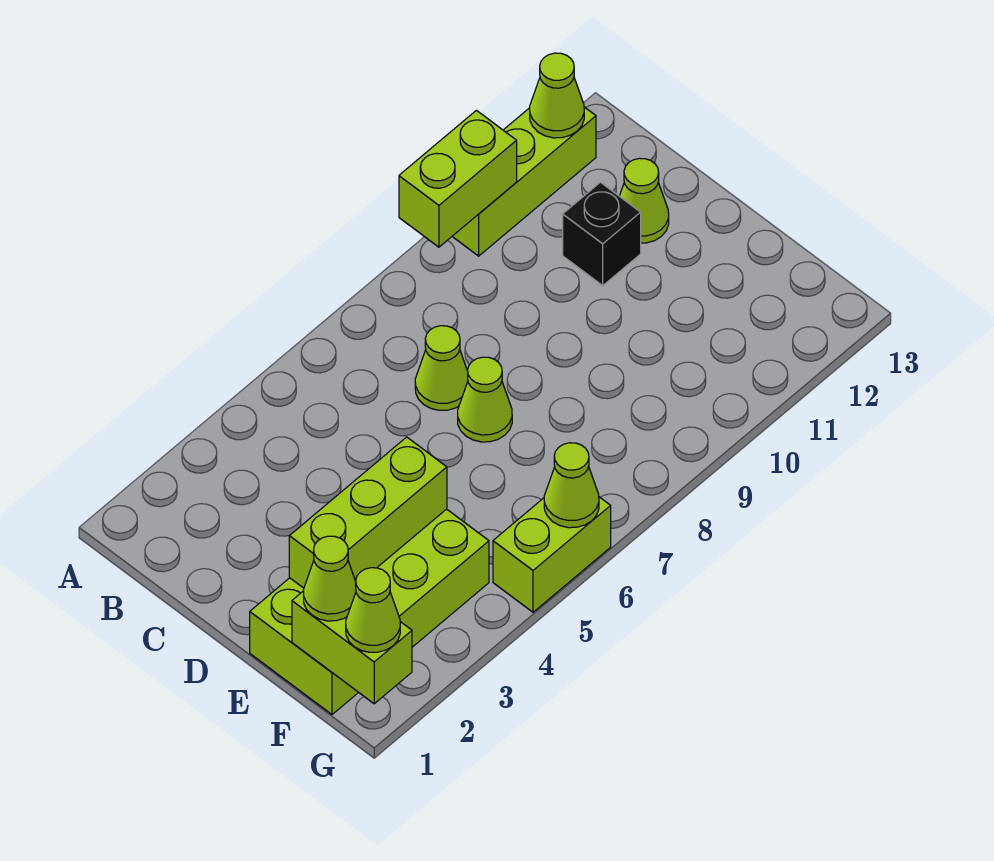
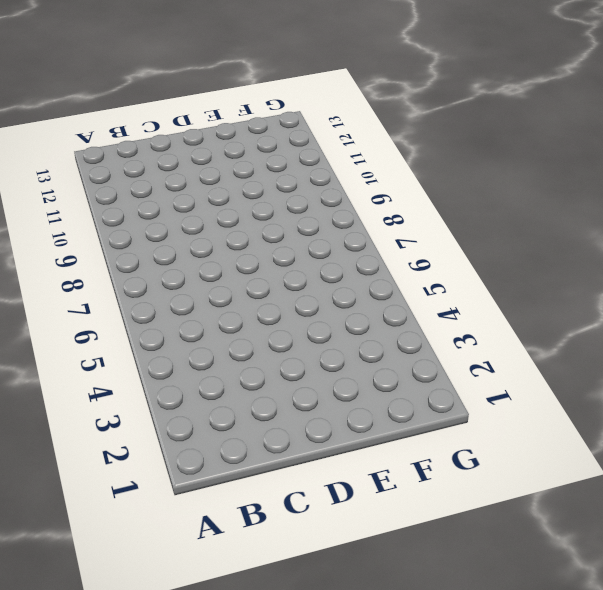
none -> lime 1x3 brick [452,107,596,256]
none -> lime 1x1 cone [415,326,468,410]
none -> black 1x1 brick [563,182,641,285]

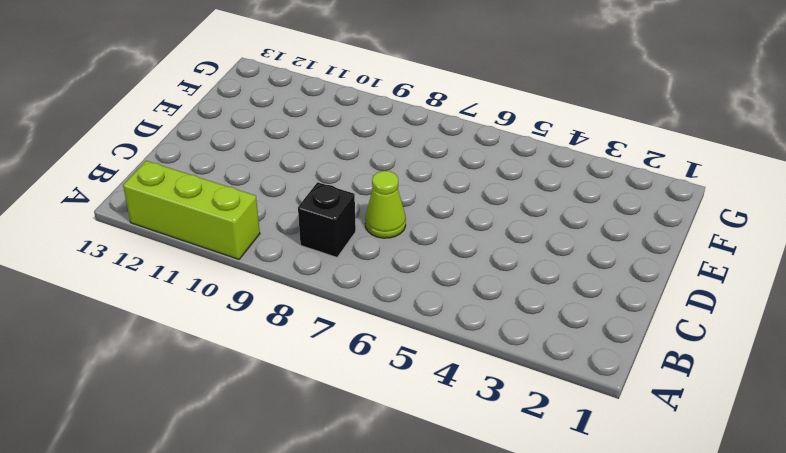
black 1x1 brick [298,182,356,257] -> black 1x1 brick moved to [563,182,641,285]
none -> lime 1x1 cone [620,158,669,243]
none -> lime 1x1 cone [458,357,512,442]
none -> lime 2x4 brick [250,509,489,714]

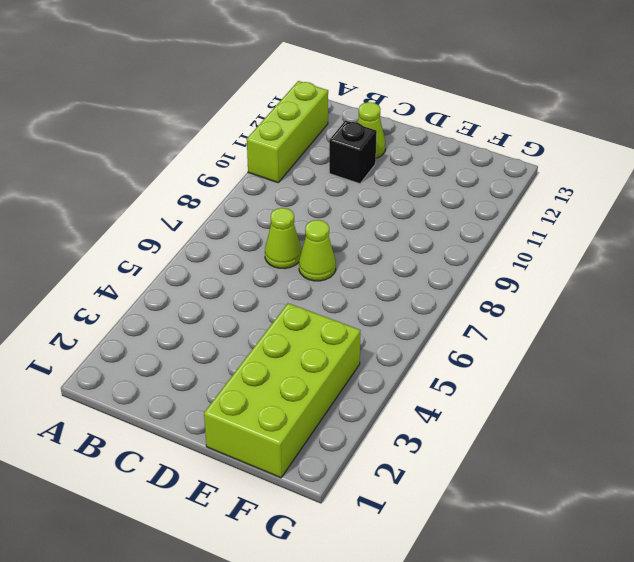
none -> lime 1x2 brick [493,497,611,612]
none -> lime 1x2 brick [399,110,517,247]
none -> lime 1x1 cone [530,53,584,138]

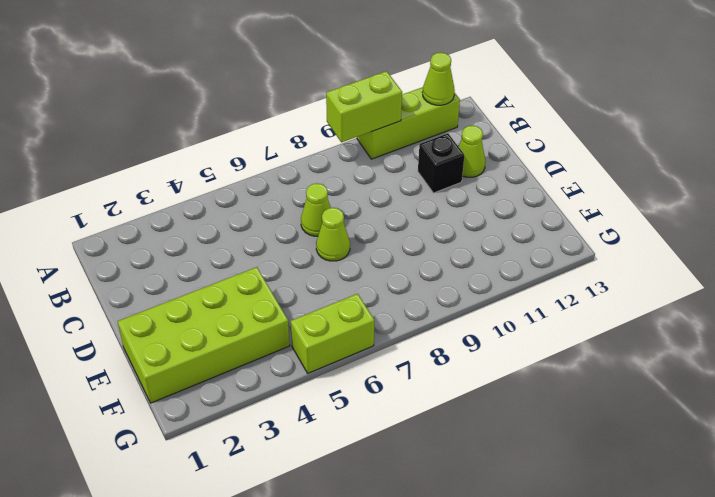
none -> lime 1x3 brick [289,437,447,588]
none -> lime 1x2 brick [292,591,412,704]
none -> lime 1x1 cone [544,443,599,528]

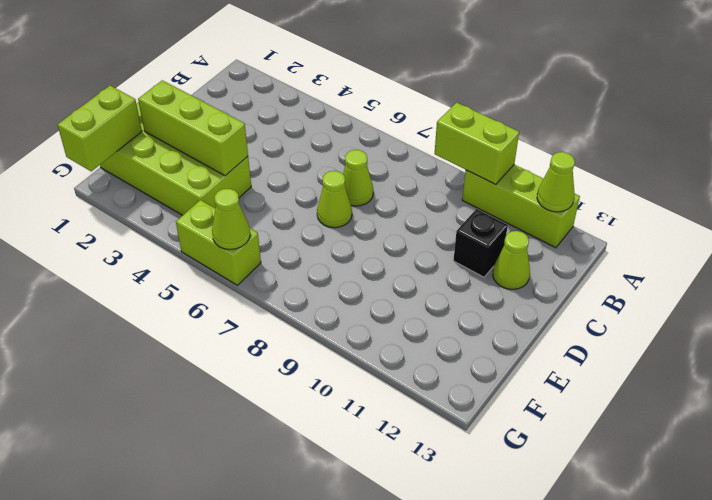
none -> lime 1x1 cone [304,536,356,621]
none -> lime 1x1 cone [346,568,400,652]

